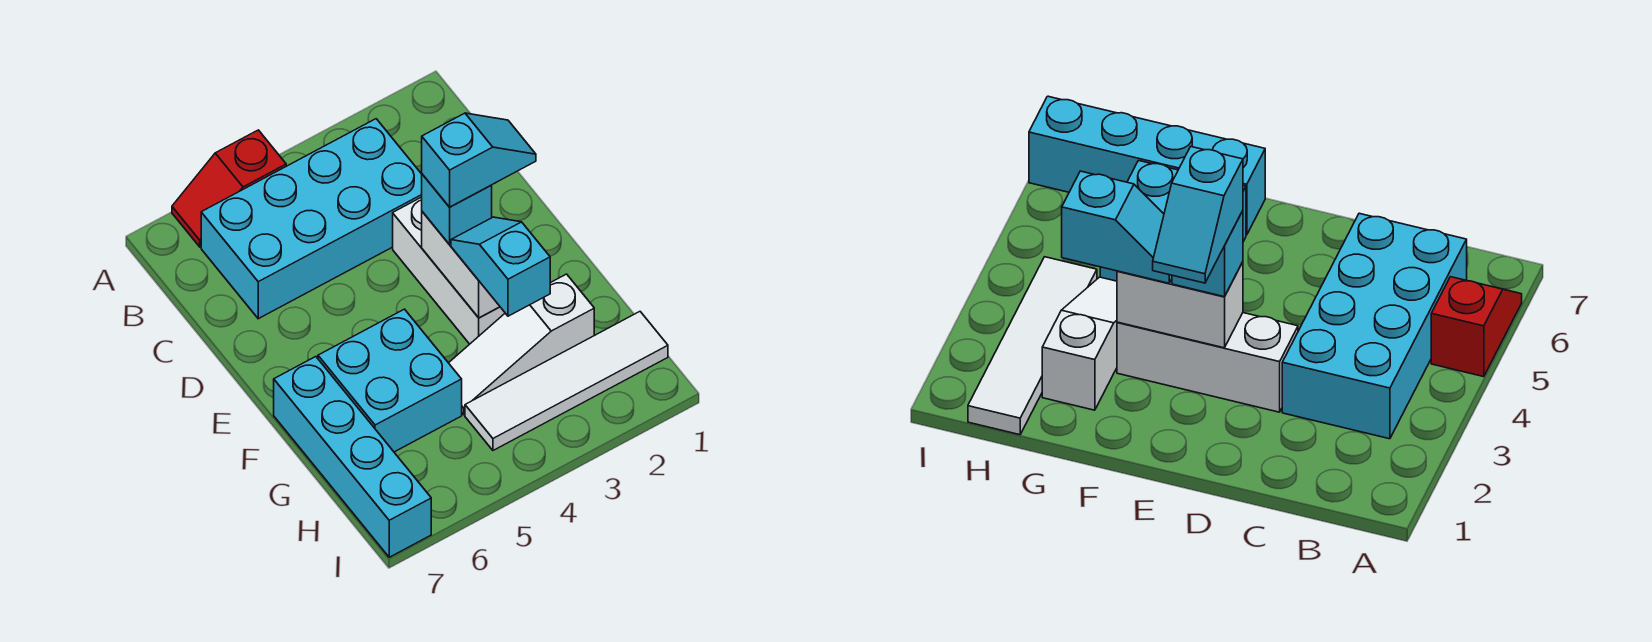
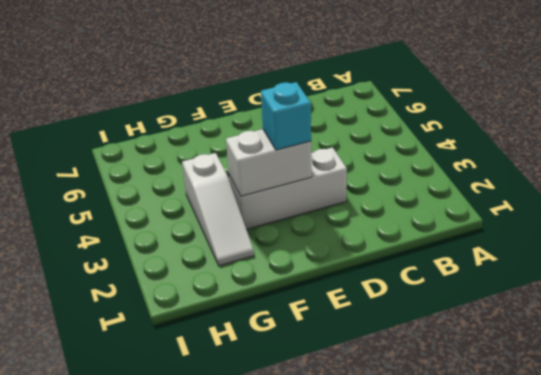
white 1x3 slope [182,153,254,266] -> white 1x3 slope turned to [449,274,594,415]
none -> red 1x2 slope [172,130,286,247]
none -> cyan 2x4 brick [201,119,422,319]

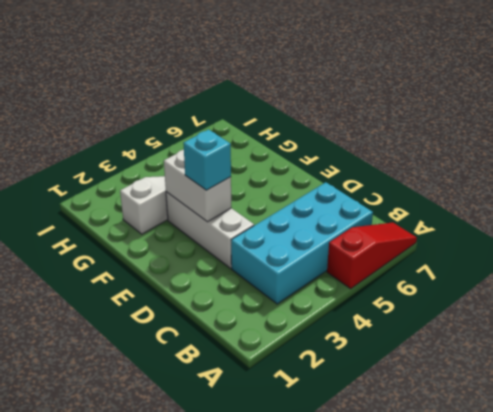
red 1x3 slope [327,222,417,289] -> red 1x2 slope [172,130,286,247]
none -> cyan 2x2 brick [318,309,462,452]
none -> cyan 1x4 brick [274,357,431,557]

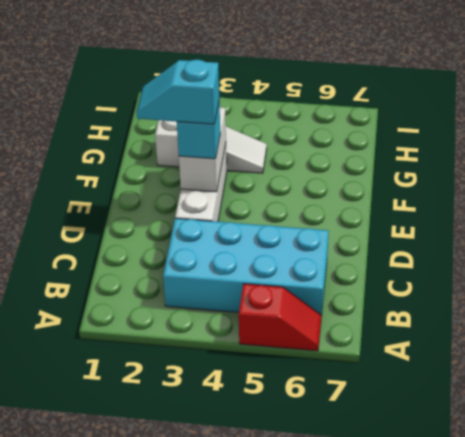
none -> cyan 2x2 brick [318,309,462,452]
none -> cyan 1x4 brick [274,357,431,557]

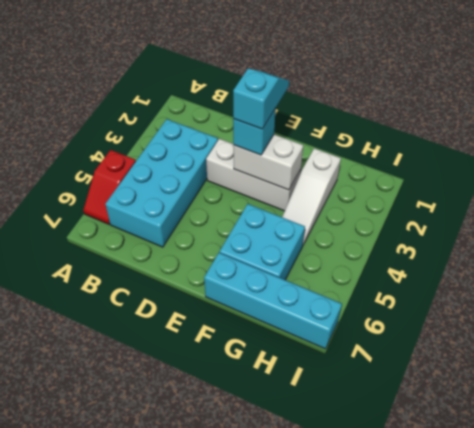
none -> white 1x4 tile [465,312,668,450]
none -> cyan 1x2 slope [451,217,550,316]

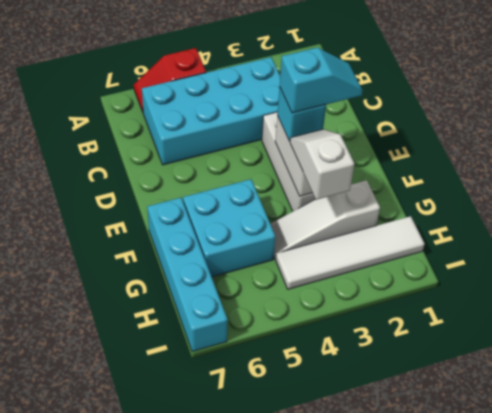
white 1x2 slope [290,129,354,200] -> cyan 1x2 slope [451,217,550,316]

